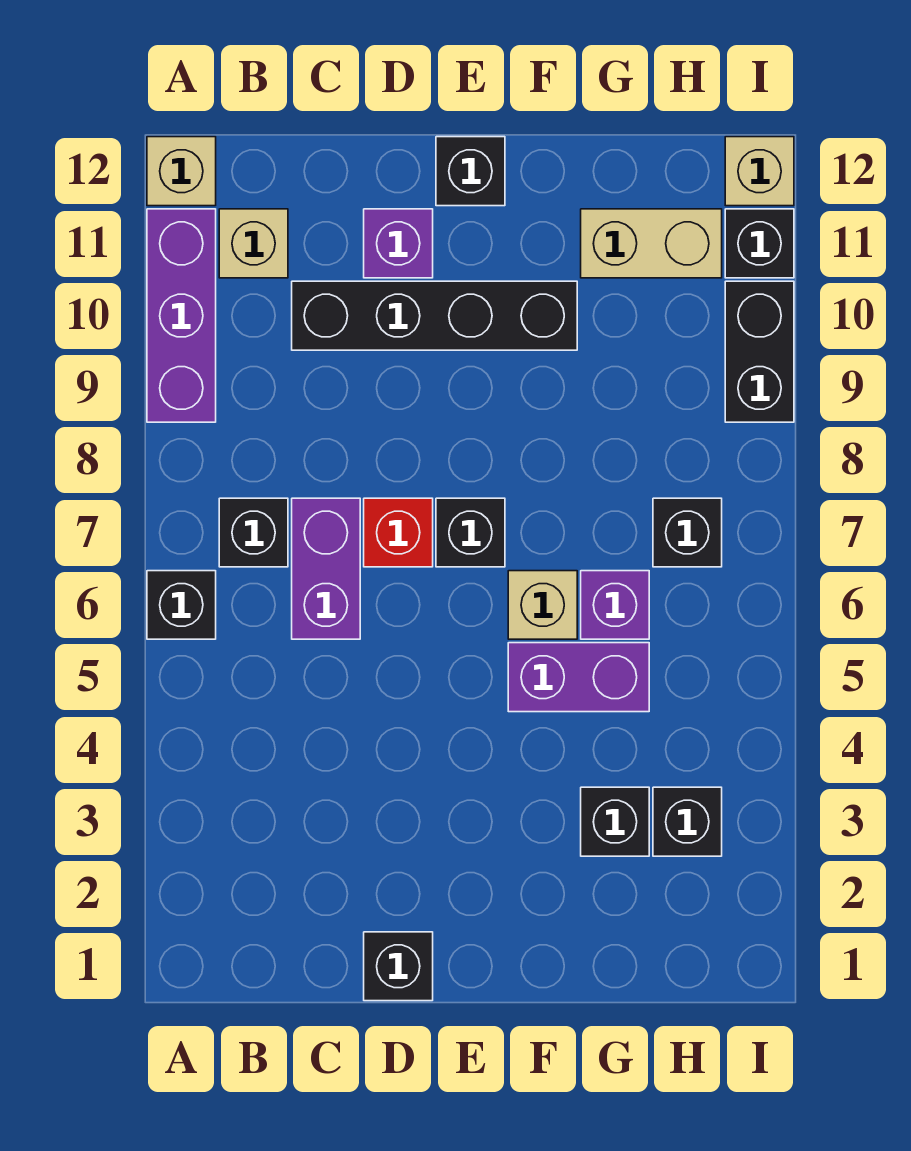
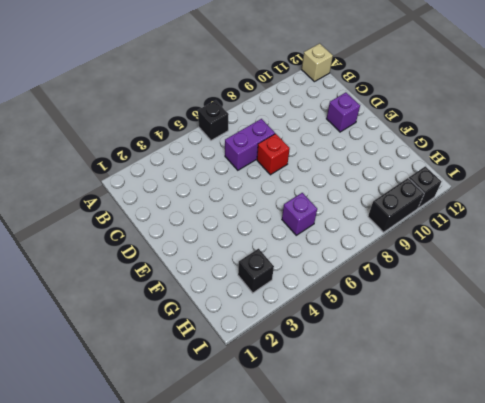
none -> purple 1x3 brick [147,209,216,422]
none -> black 1x1 brick [219,498,288,567]
none -> tan 1x1 brick [219,209,288,278]

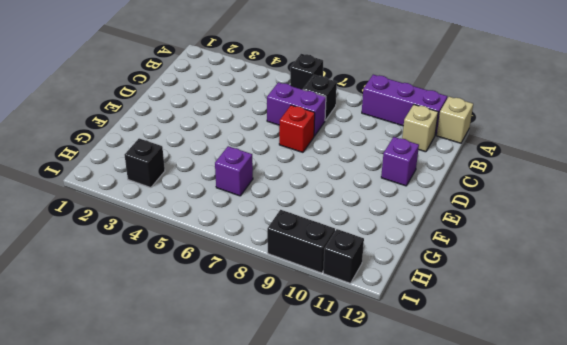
none -> black 1x4 brick [292,281,577,350]
none -> black 1x1 brick [364,932,433,1001]
none -> black 1x1 brick [436,498,505,567]

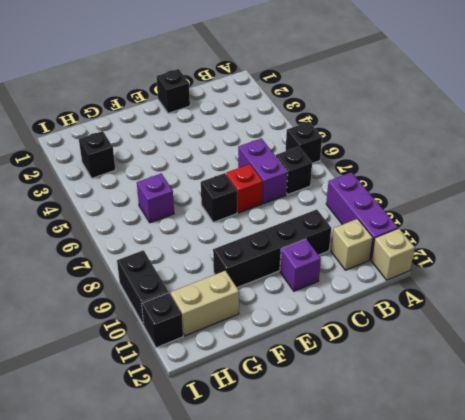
none -> black 1x1 brick [436,137,505,206]
none -> purple 1x2 brick [508,643,649,712]
none -> tan 1x1 brick [508,571,577,639]

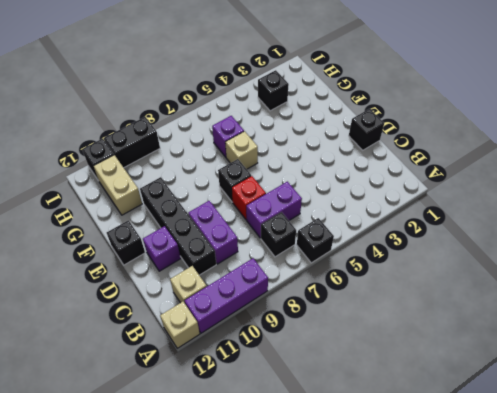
purple 1x2 brick [188,201,238,264] -> purple 1x2 brick moved to [508,643,649,712]
none -> black 1x1 brick [581,787,649,856]
none -> black 1x1 brick [653,498,722,567]
none -> tan 1x1 brick [725,137,794,206]

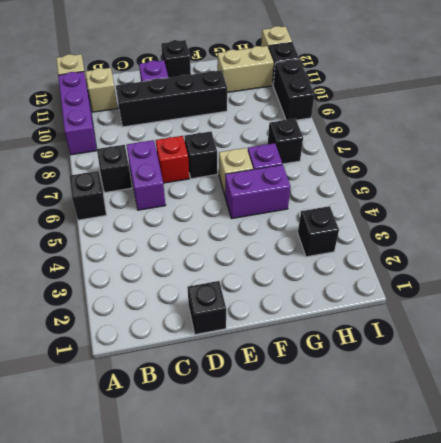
none -> black 1x1 brick [581,787,649,856]

